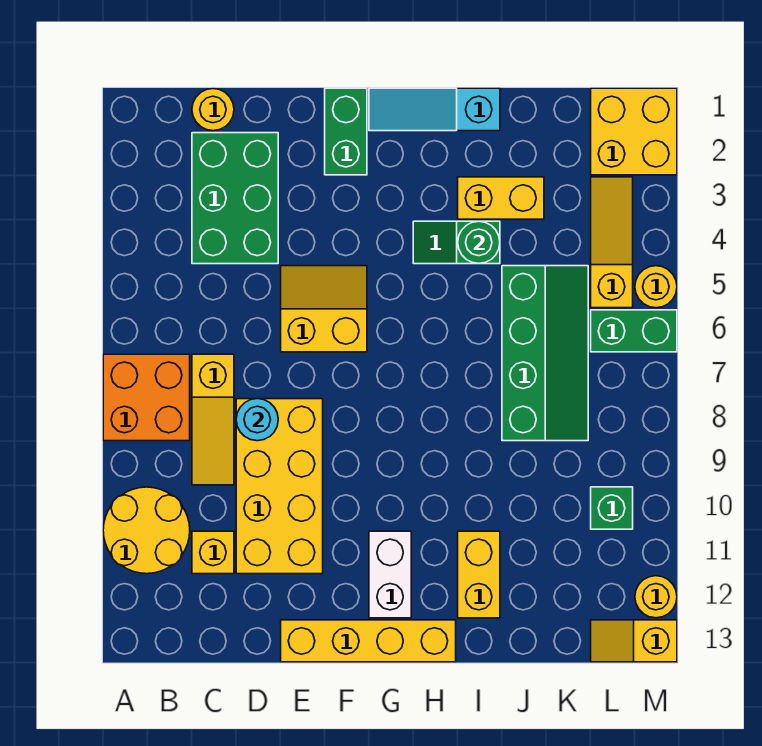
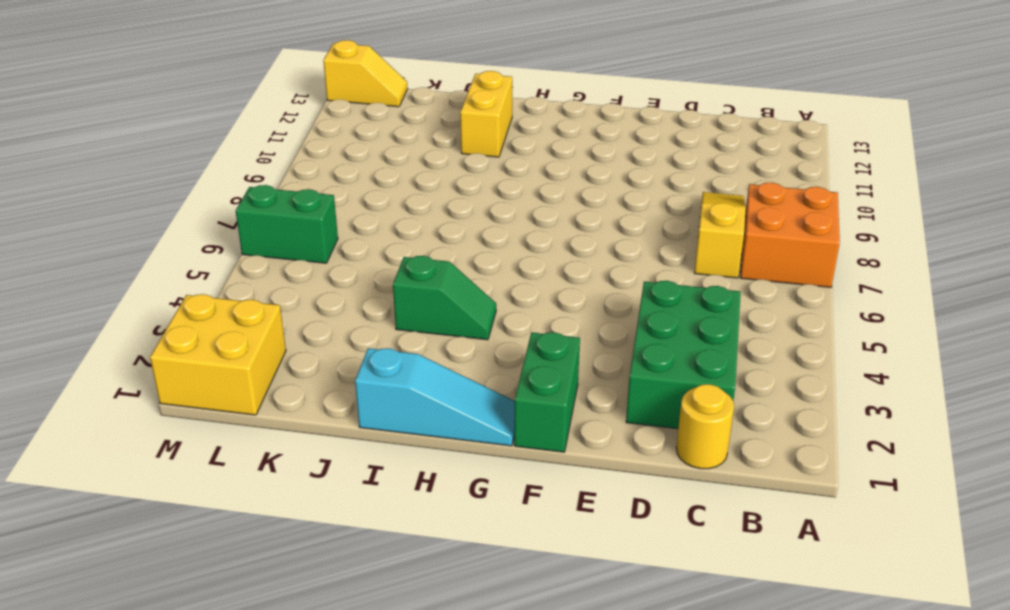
none -> yellow 2x2 round brick [103,487,190,574]
none -> yellow 1x1 brick [192,531,234,574]
none -> yellow 2x4 brick [236,399,323,574]

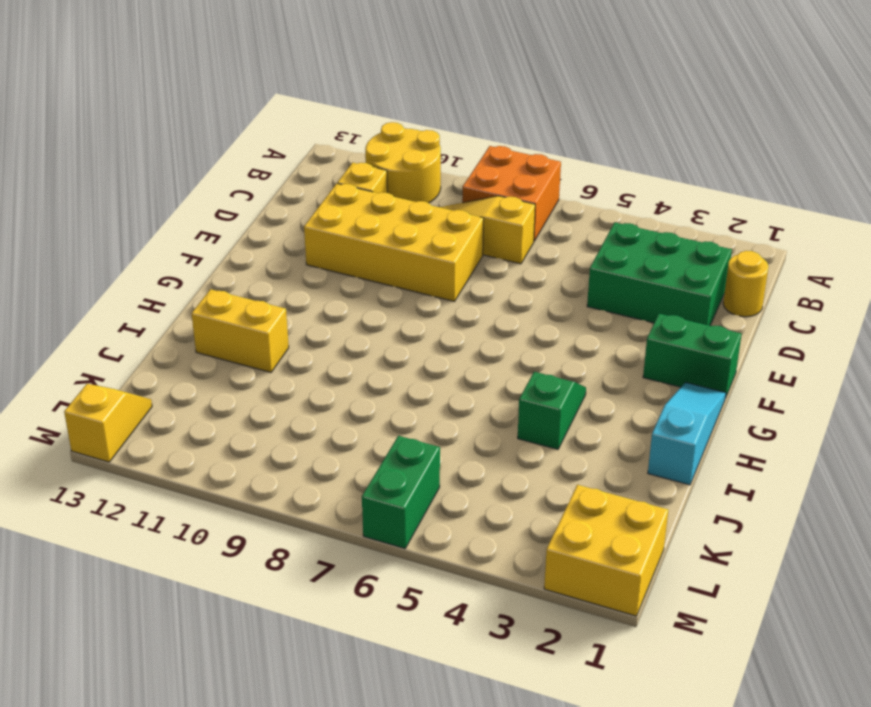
none -> yellow 2x2 slope [281,266,367,352]
none -> yellow 1x4 brick [281,620,456,662]
none -> white 1x2 brick [369,531,411,618]

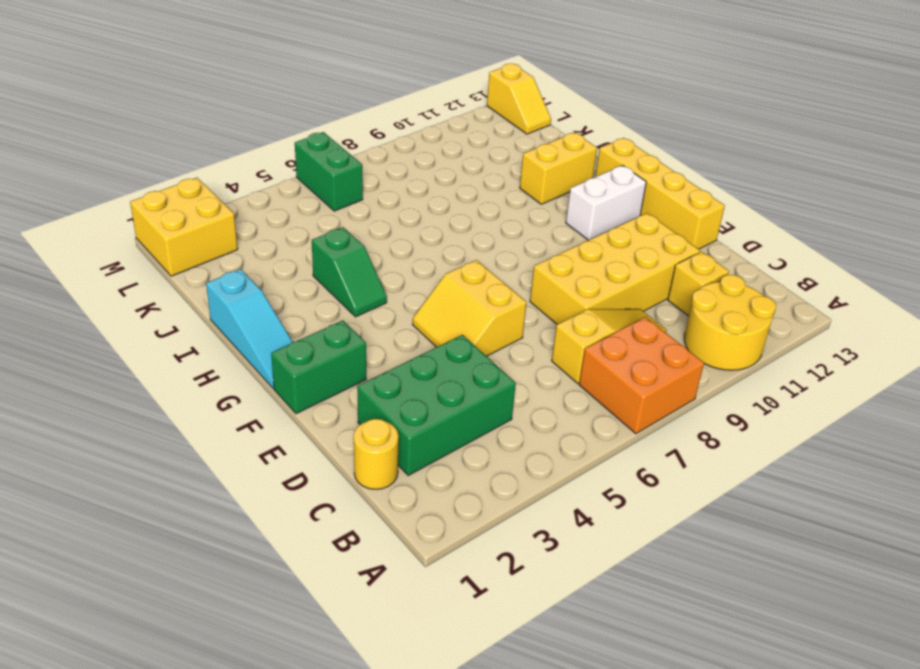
none -> yellow 1x2 brick [458,177,544,219]
none -> green 2x4 slope [502,266,588,441]
none -> yellow 1x3 slope [591,177,633,308]

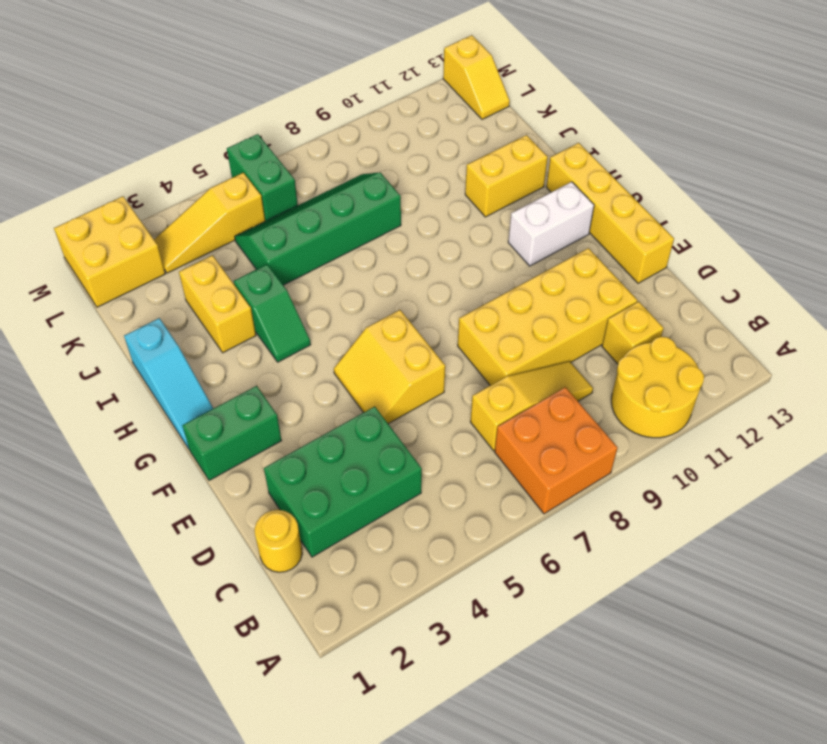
none -> green 1x1 brick [591,487,633,529]
none -> yellow 1x1 round brick [635,266,677,308]
none -> yellow 1x1 round brick [635,576,677,618]

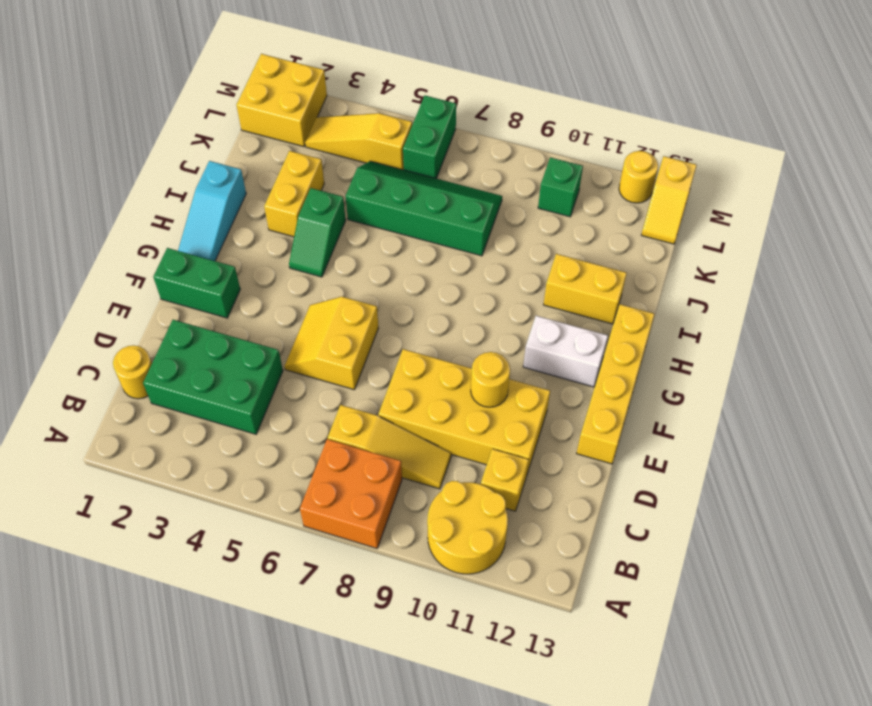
yellow 1x1 round brick [471,352,510,407] -> yellow 1x1 round brick moved to [635,266,677,308]
none -> cyan 1x1 round brick [236,399,278,441]
none -> green 1x1 round brick [458,221,500,264]

